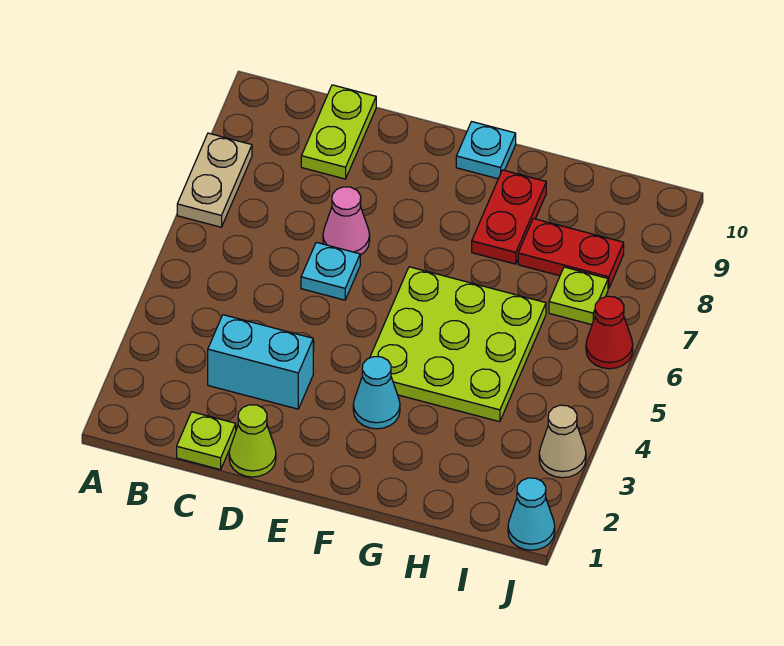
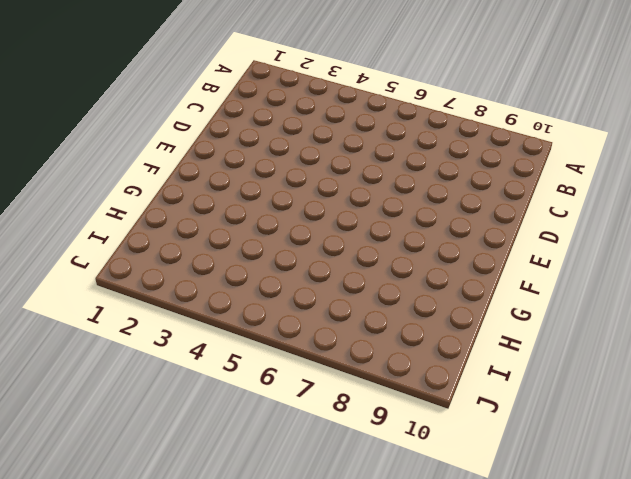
none -> tan 1x2 plate [177,133,252,227]
none -> lime 1x1 plate [177,412,236,470]
none -> cyan 1x2 brick [208,315,313,409]

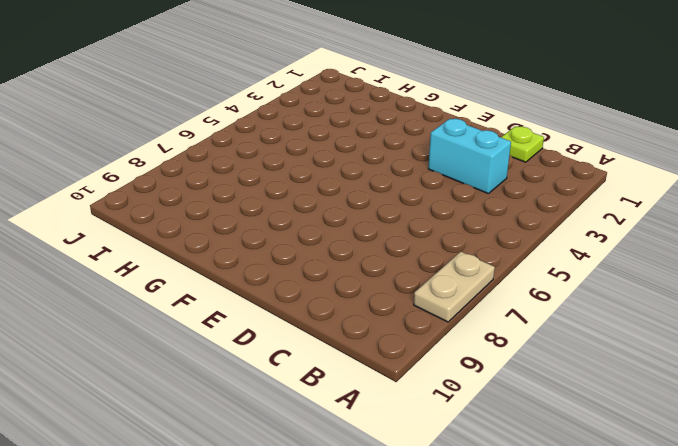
none -> lime 1x2 plate [301,85,376,179]
none -> lime 1x1 cone [229,405,276,477]
none -> cyan 1x1 plate [301,242,360,300]

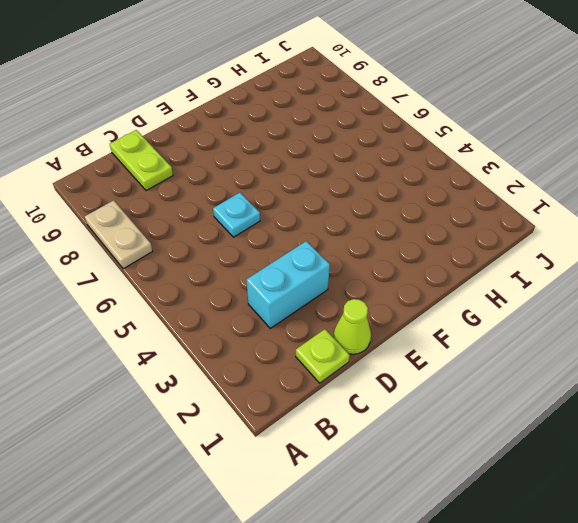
none -> pink 1x1 cone [323,187,370,255]
none -> cyan 1x1 cone [353,357,400,429]
none -> lime 3x3 plate [370,267,546,422]

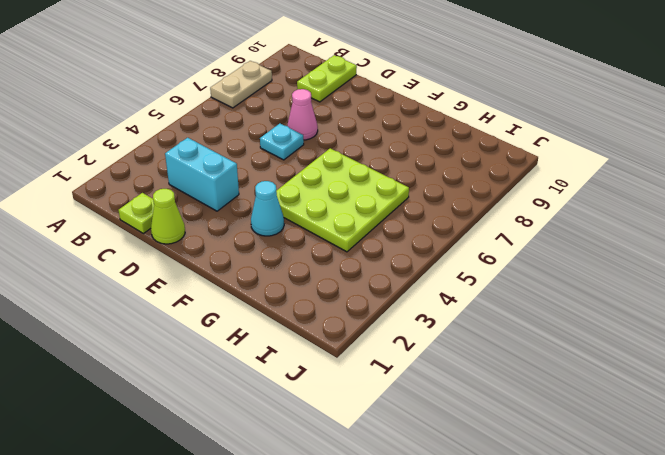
none -> cyan 1x1 plate [456,122,516,179]
none -> red 1x2 plate [472,170,546,264]
none -> red 1x2 plate [518,219,624,289]

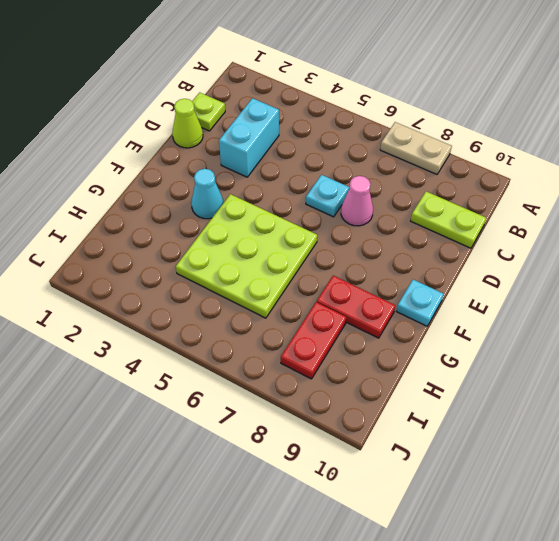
none -> lime 1x1 plate [549,267,608,325]
none -> cyan 1x1 cone [508,478,555,550]
none -> tan 1x1 cone [539,405,586,478]

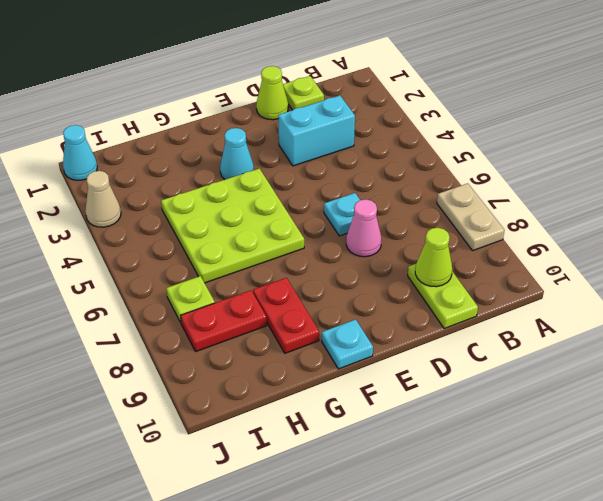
lime 1x1 cone [415,228,452,287] -> none
none -> red 1x1 cone [586,296,633,369]

